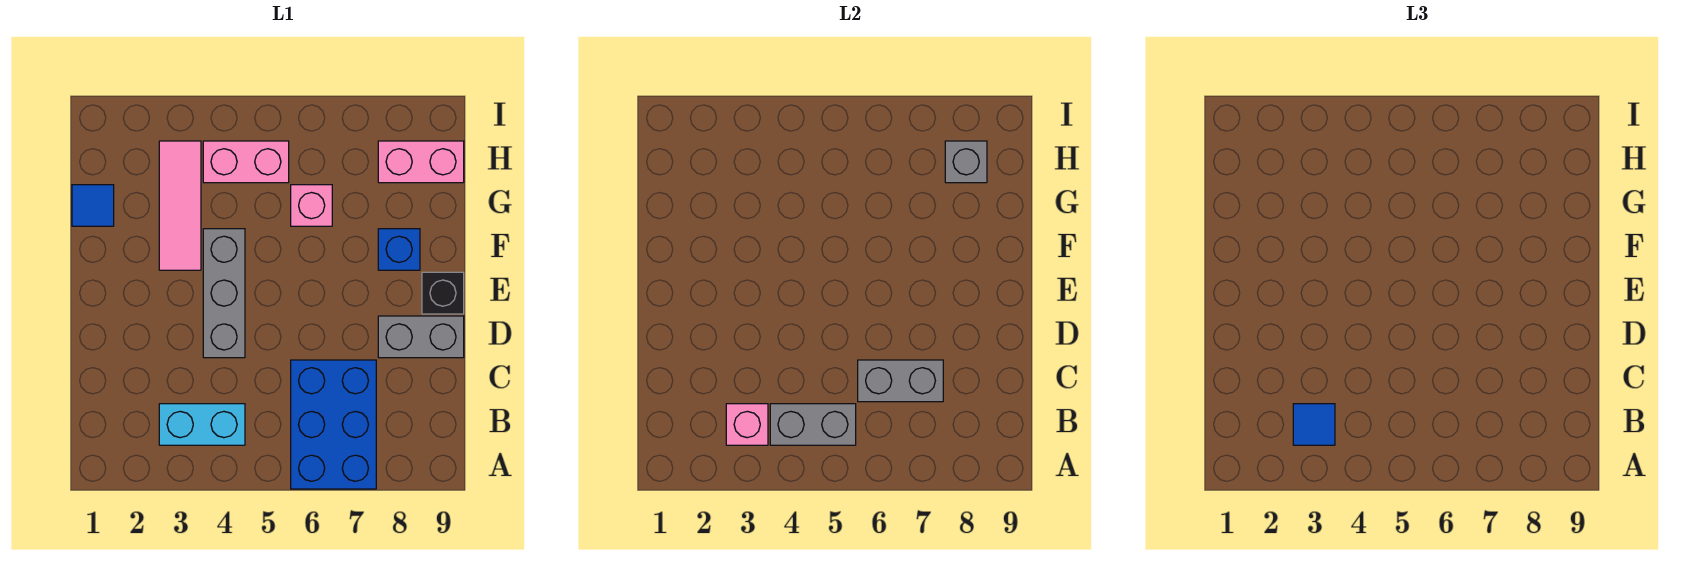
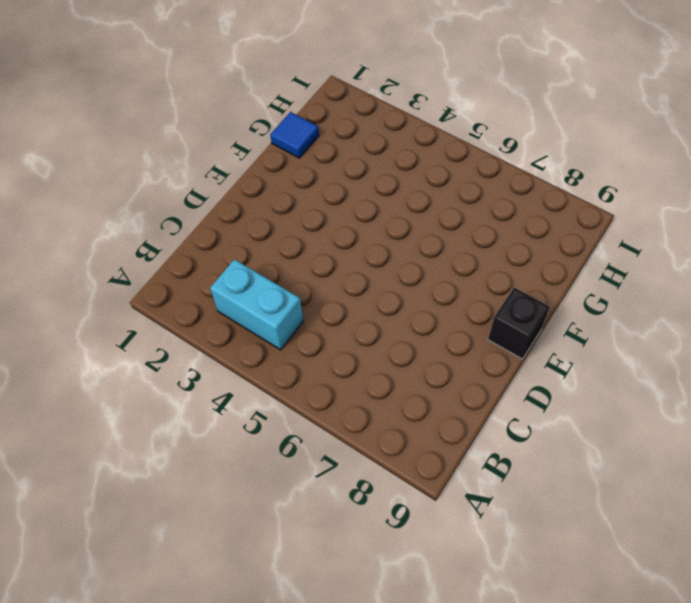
none -> blue 2x3 brick [291,360,376,489]
none -> grey 1x3 brick [203,229,245,358]
none -> grey 1x2 brick [378,316,464,358]

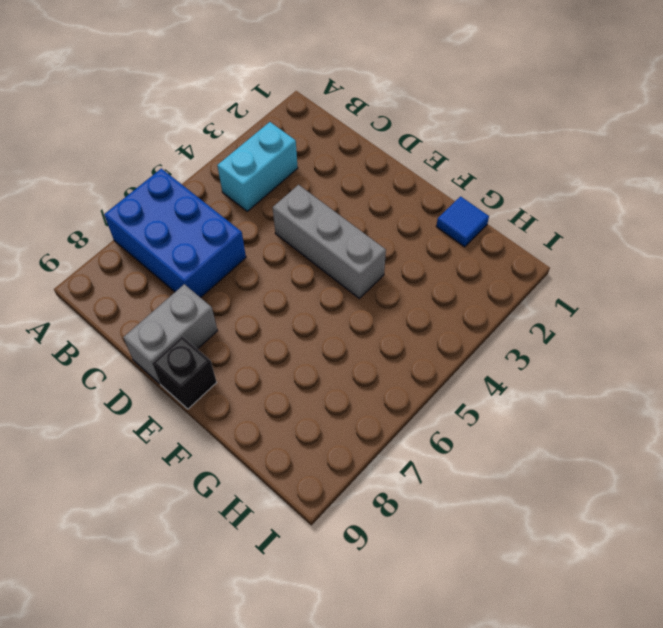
none -> pink 1x3 tile [159,141,201,270]
none -> blue 1x1 brick [378,229,420,270]
none -> pink 1x1 brick [291,185,332,226]

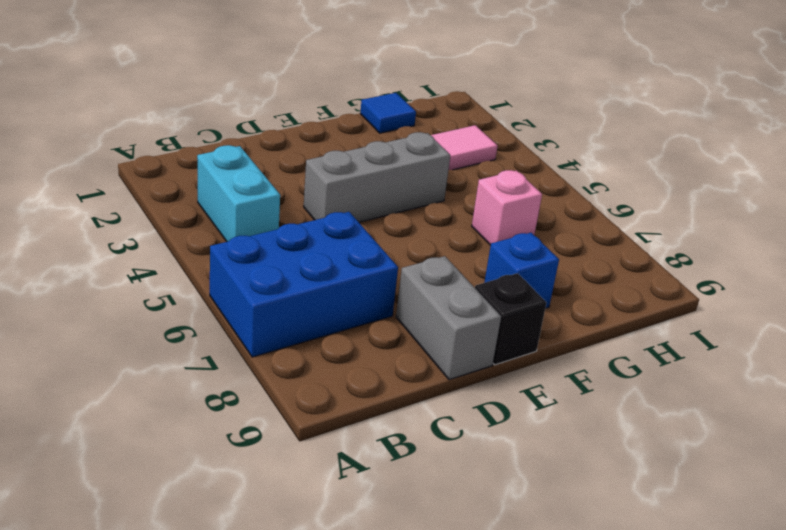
none -> pink 1x2 brick [203,141,289,183]
none -> pink 1x2 brick [378,141,464,183]
none -> pink 1x1 brick [726,404,768,445]

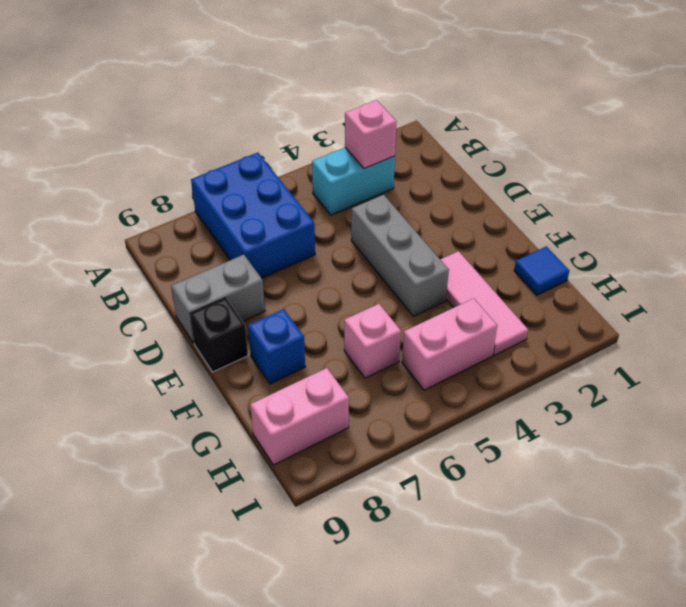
none -> grey 1x2 brick [770,404,856,445]
none -> grey 1x2 brick [858,360,943,402]
none -> grey 1x1 brick [945,141,987,183]

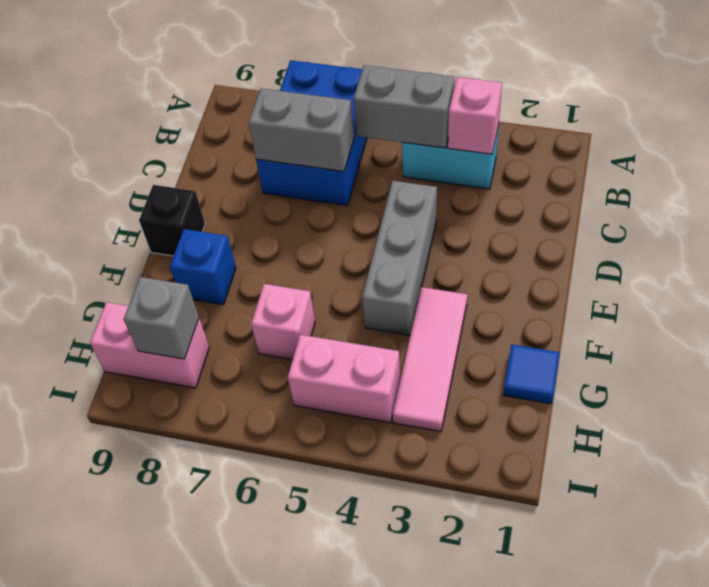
none -> grey 1x2 brick [378,316,464,358]
none -> blue 1x1 tile [1293,404,1335,445]

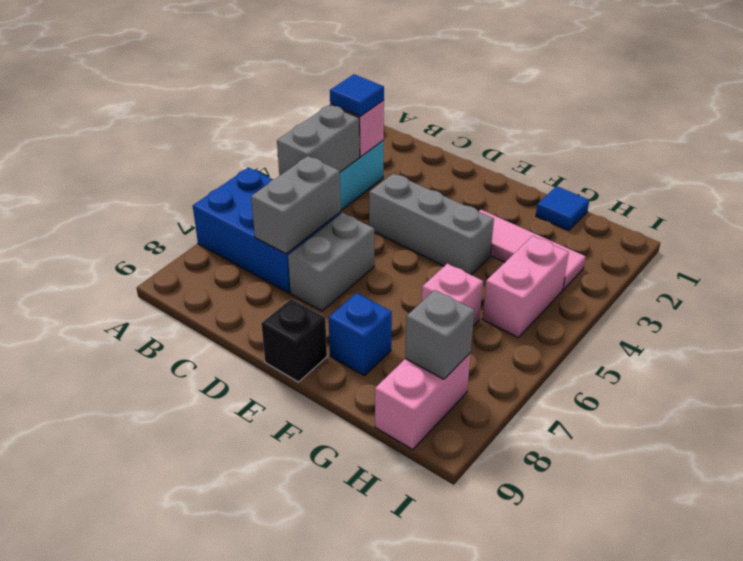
grey 1x2 brick [288,213,374,311] -> grey 1x2 brick moved to [378,316,464,358]

